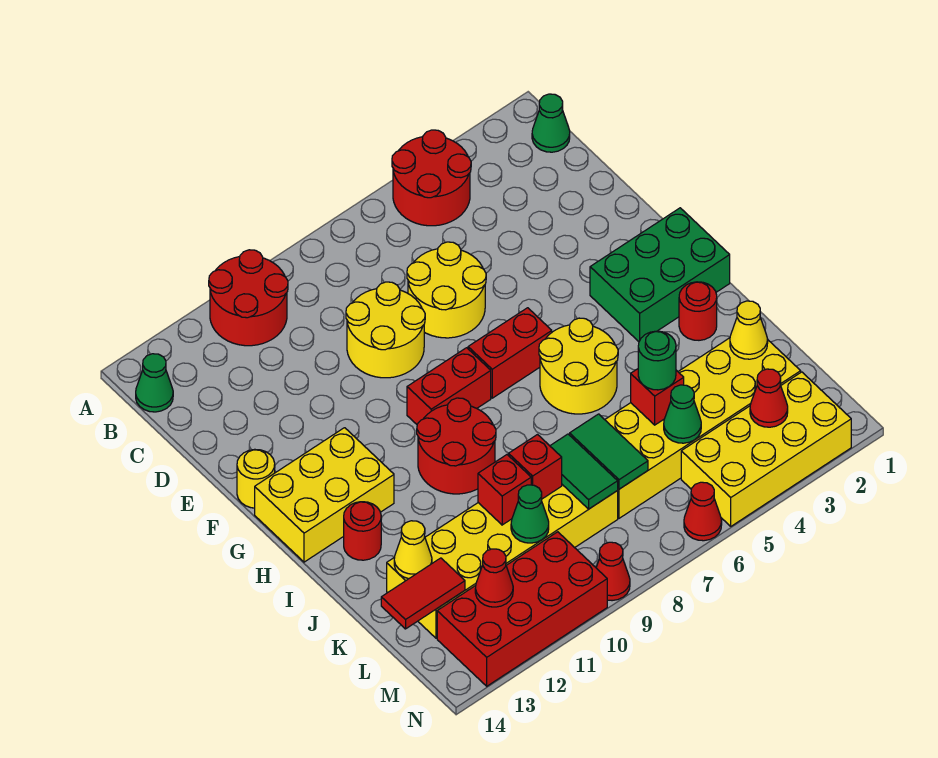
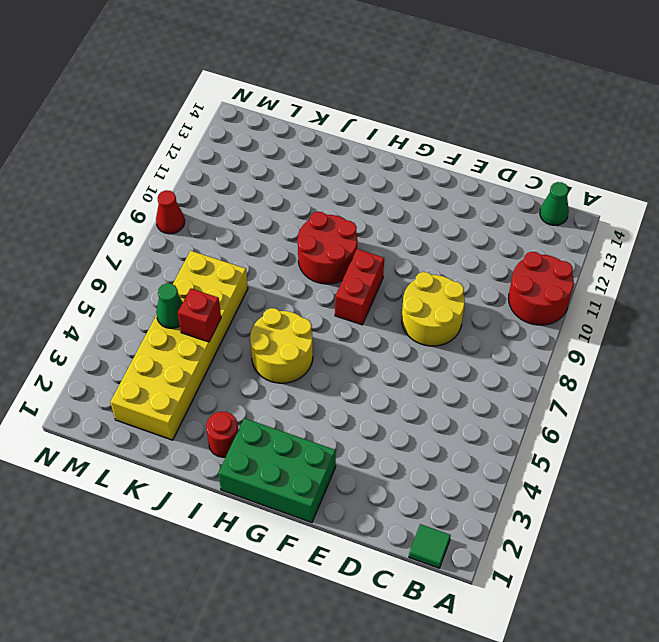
green 1x1 tile [409,524,451,568] -> green 1x1 cone [532,94,570,152]
green 2x3 brick [218,418,336,523] -> green 2x3 brick turned to [590,208,730,341]
none -> red 2x2 round brick [392,130,471,226]
none -> yellow 2x2 round brick [407,242,486,338]
none -> yellow 1x1 round brick [237,449,275,508]
none -> red 1x2 brick [468,308,552,398]

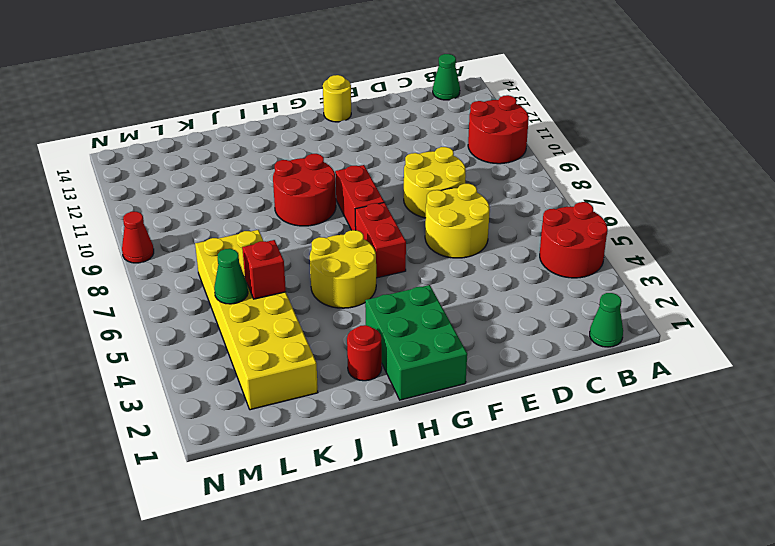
none -> yellow 2x3 brick [255,428,394,562]
none -> red 1x1 round brick [344,502,381,560]
none -> yellow 2x6 brick [387,485,618,638]
none -> yellow 2x4 brick [681,372,851,526]

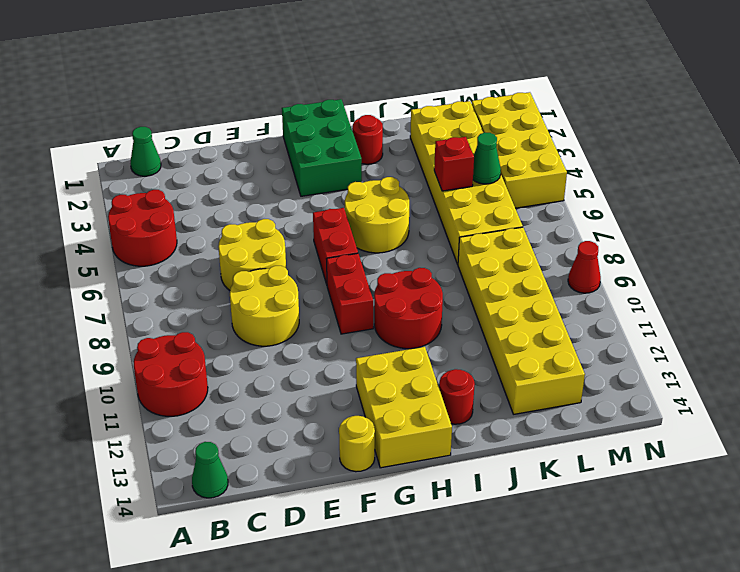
none -> red 2x4 brick [437,532,607,686]
none -> red 1x1 cone [684,482,722,541]
none -> yellow 1x1 cone [730,301,768,359]
none -> green 1x2 tile [570,414,648,489]

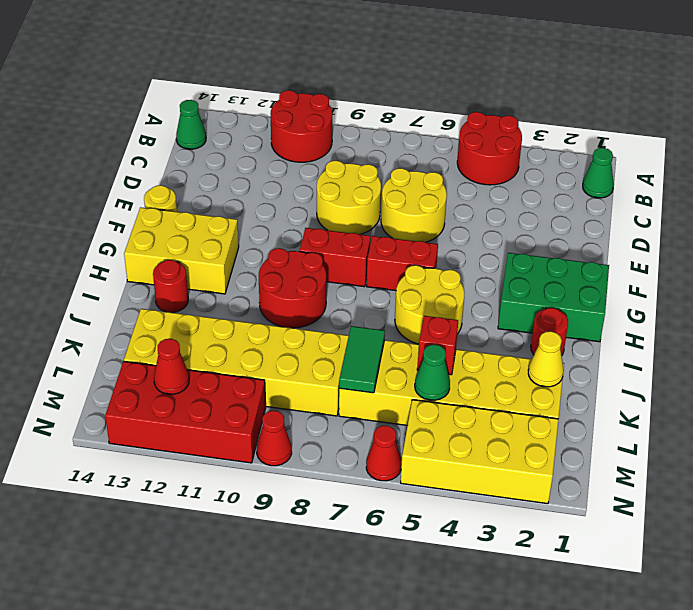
none -> green 1x2 tile [550,434,618,509]
none -> red 1x1 brick [509,435,562,499]
none -> red 1x1 brick [478,455,531,525]
none -> yellow 1x1 cone [394,521,432,579]

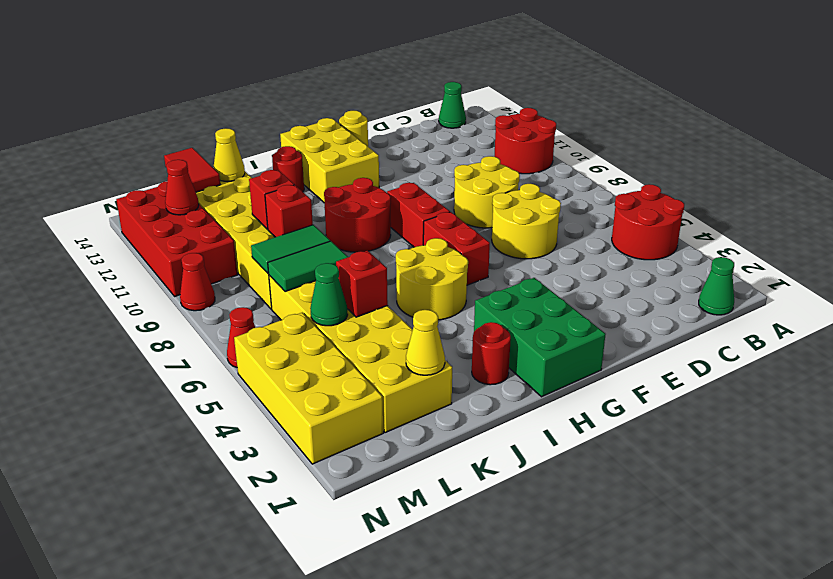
none -> green 1x1 cone [511,485,549,543]
none -> red 1x1 cone [750,369,788,427]
none -> green 1x1 round brick [638,331,676,390]

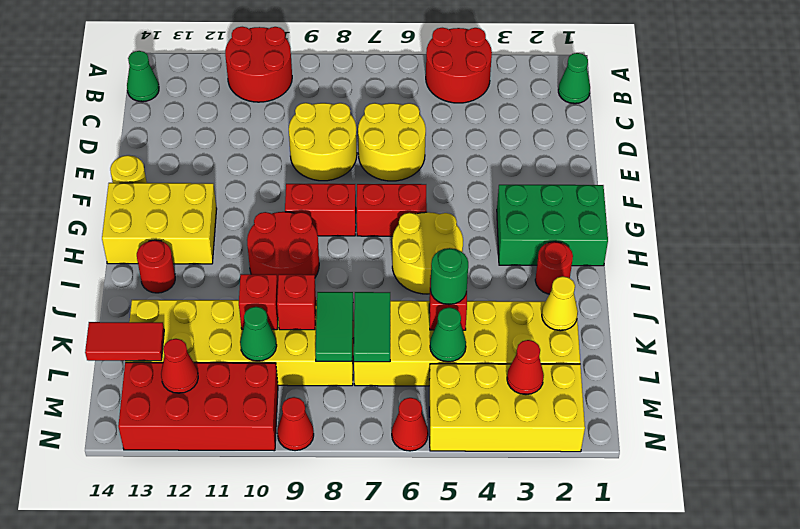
none -> yellow 1x1 cone [394,521,432,579]

